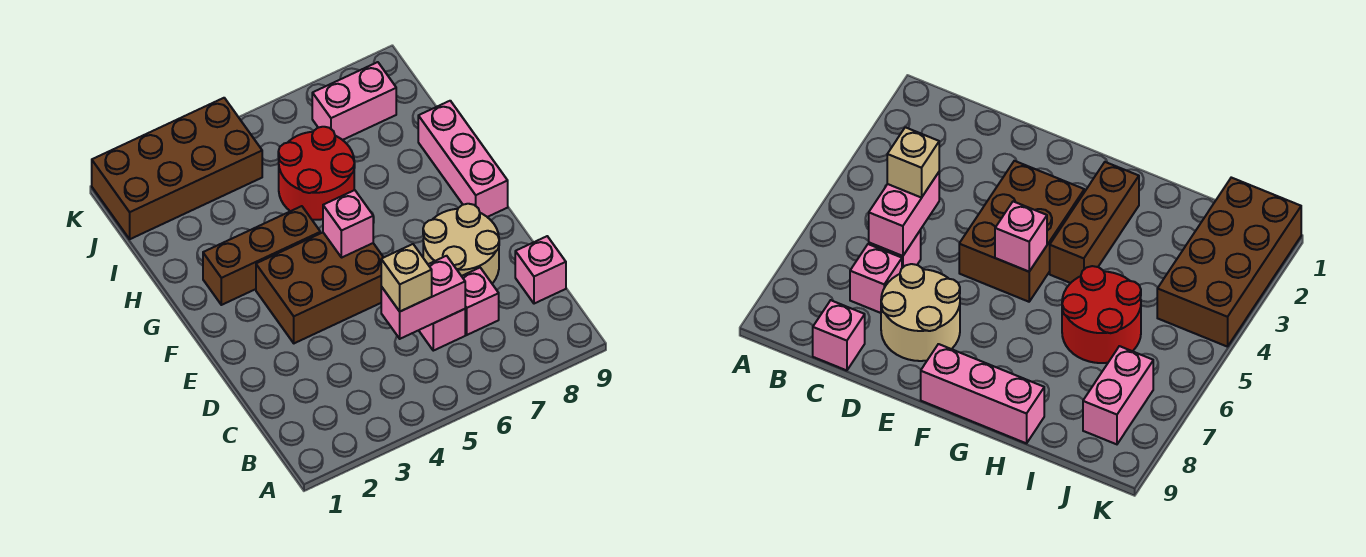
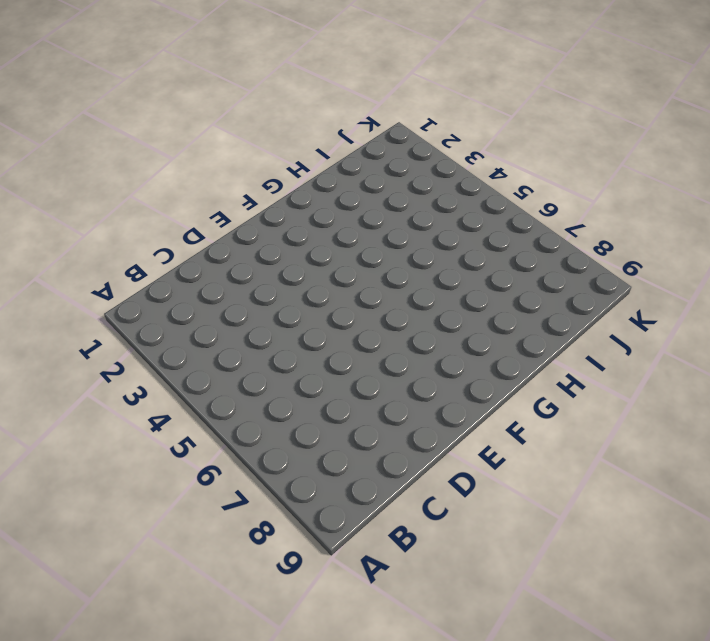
none -> pink 1x1 brick [419,309,465,351]
none -> pink 1x1 brick [462,268,499,335]
none -> pink 1x1 brick [515,236,566,304]

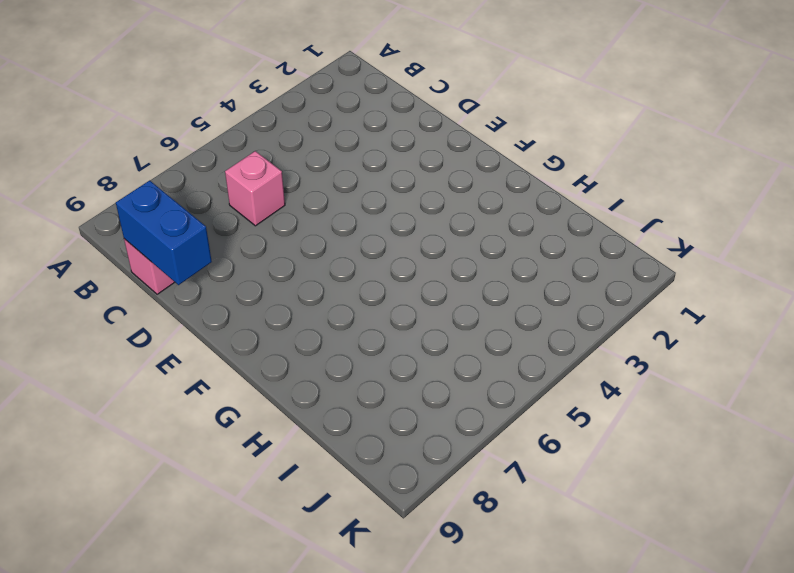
blue 1x2 brick [116,180,212,285] -> none
none -> pink 1x1 brick [462,268,499,335]
none -> tan 2x2 round brick [423,204,499,283]
none -> brown 2x3 brick [256,233,384,343]

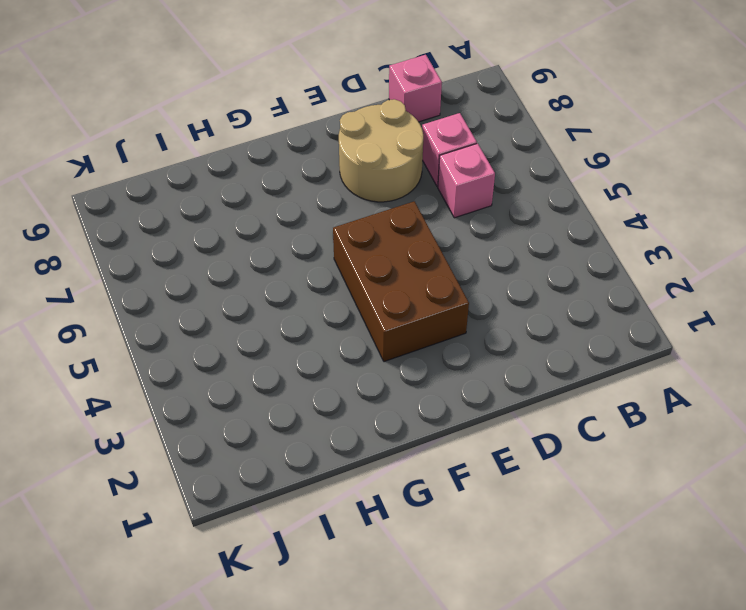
none -> pink 1x3 brick [418,101,508,217]
none -> brown 1x3 brick [203,206,320,305]
none -> red 2x2 round brick [278,127,355,220]

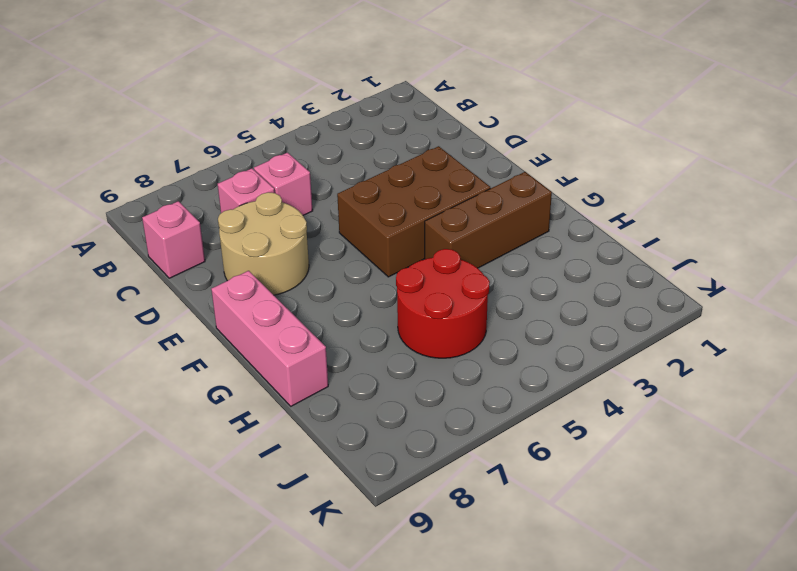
none -> brown 2x4 brick [92,98,262,239]
none -> pink 1x2 brick [312,62,396,140]
none -> pink 1x2 brick [381,256,465,339]

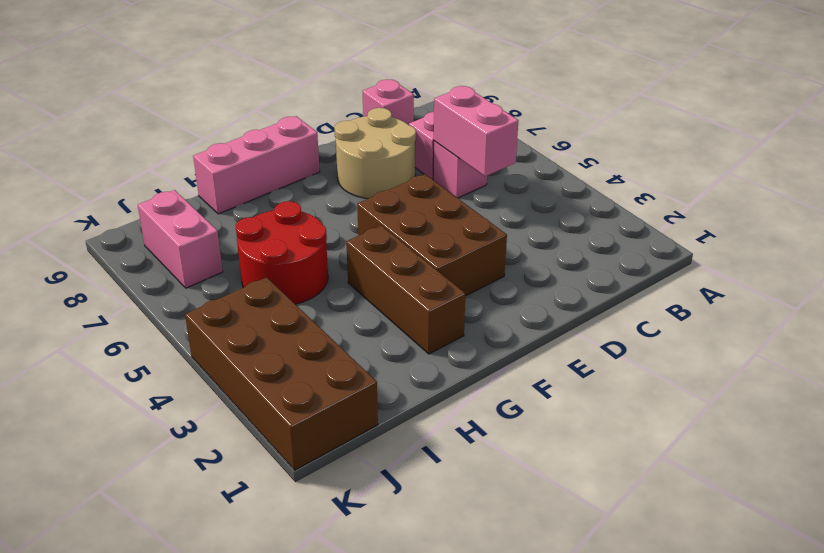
none -> pink 1x1 brick [323,190,373,258]
none -> tan 1x1 brick [381,244,432,311]

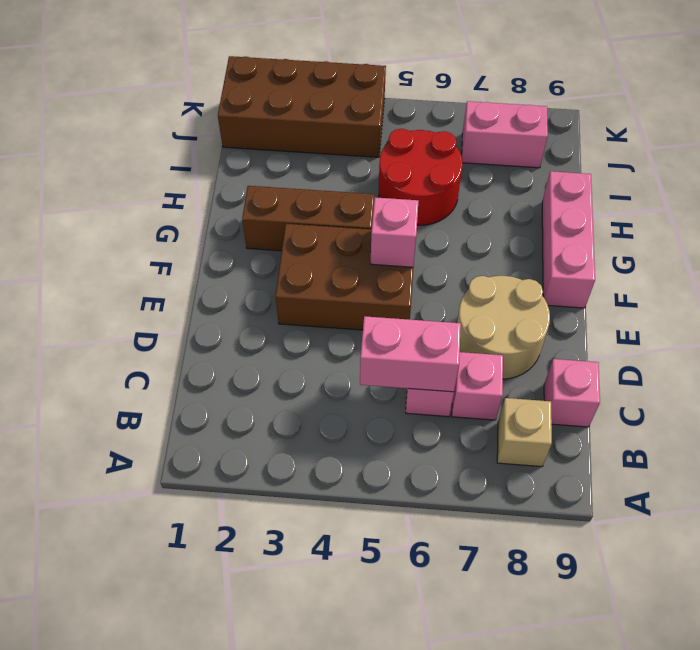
tan 1x1 brick [497,398,552,467] -> tan 1x1 brick moved to [381,244,432,311]

